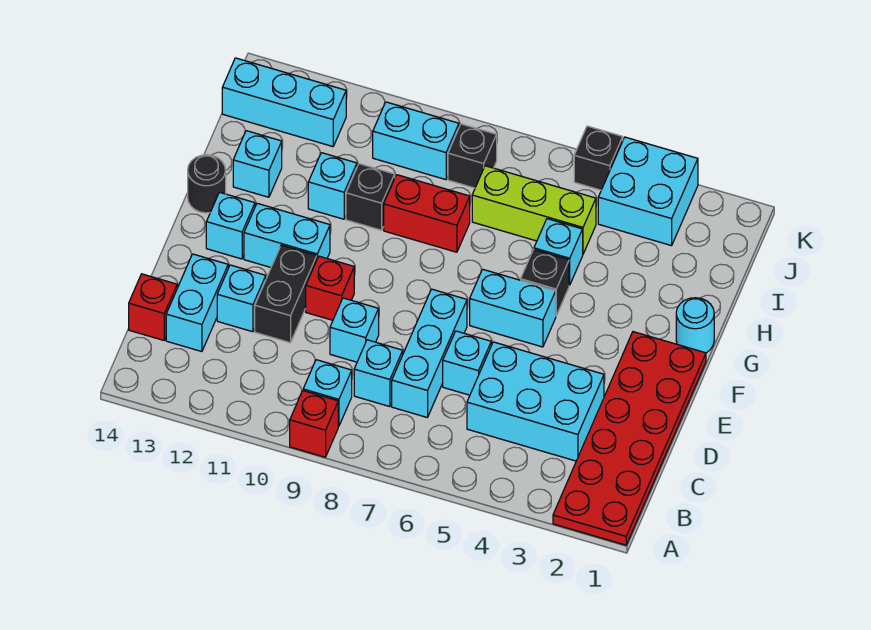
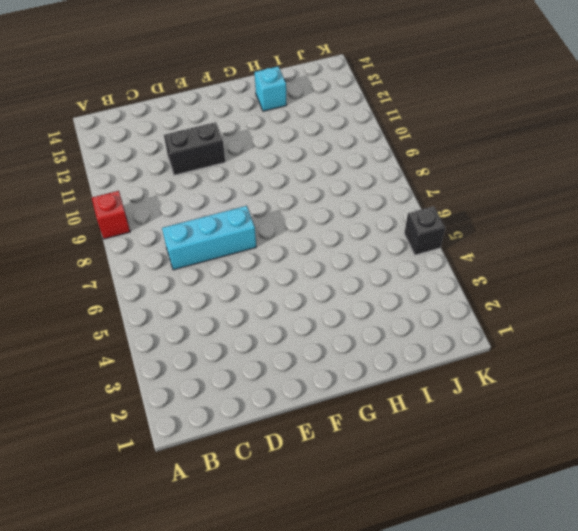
none -> red 2x6 plate [553,332,706,545]
none -> cyan 1x1 brick [303,360,352,426]
none -> cyan 2x3 brick [467,342,604,461]
none -> cyan 1x1 brick [354,340,403,407]

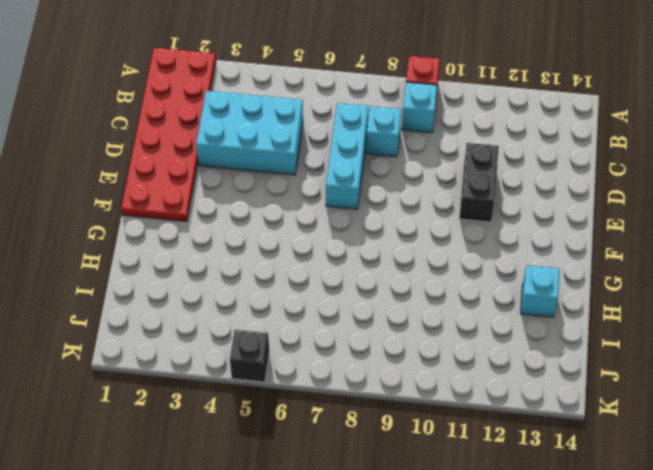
none -> cyan 1x2 brick [166,254,228,352]
none -> red 1x1 brick [129,274,177,340]
none -> cyan 1x1 brick [443,331,491,395]
none -> cyan 1x1 brick [330,298,379,362]

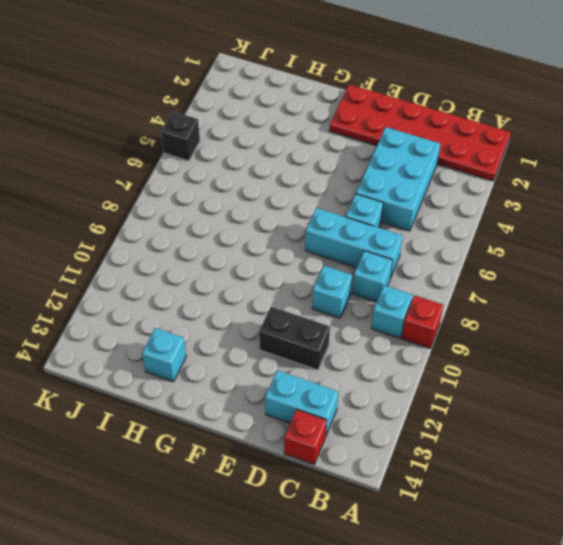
none -> cyan 1x1 brick [217,265,266,332]
none -> red 1x1 brick [306,256,354,320]
none -> cyan 1x2 brick [470,269,556,347]
none -> cyan 1x2 brick [244,203,330,267]

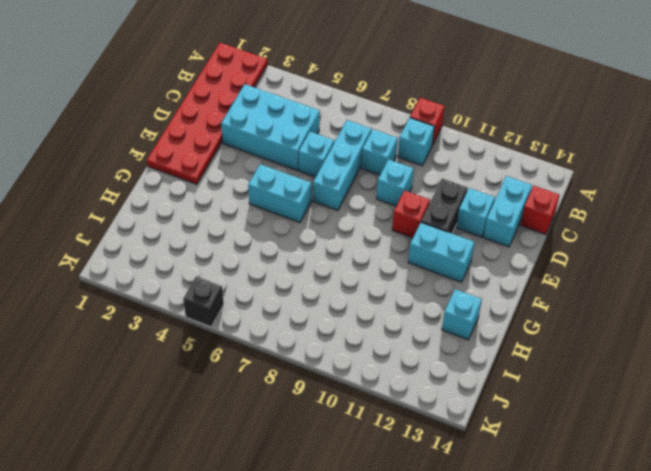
none -> cyan 1x1 brick [206,192,255,259]
none -> cyan 1x1 round brick [676,298,714,353]
none -> black 1x1 brick [521,250,569,316]
none -> black 1x1 round brick [188,155,226,213]

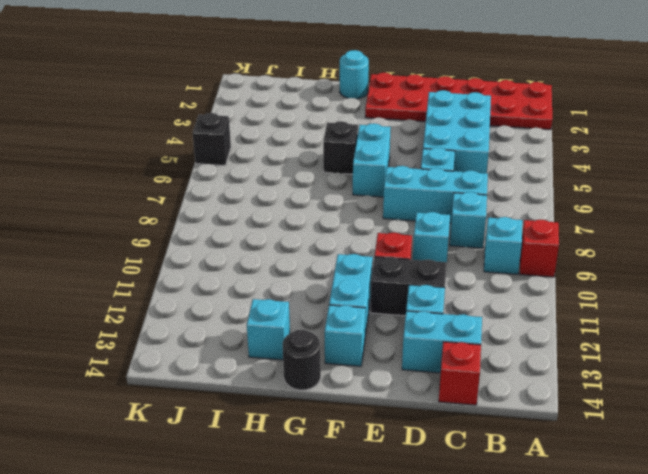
none -> cyan 1x1 brick [534,219,583,285]
none -> red 1x2 brick [384,175,470,252]
none -> black 1x1 brick [346,164,395,230]
none -> cyan 1x1 brick [308,153,357,219]

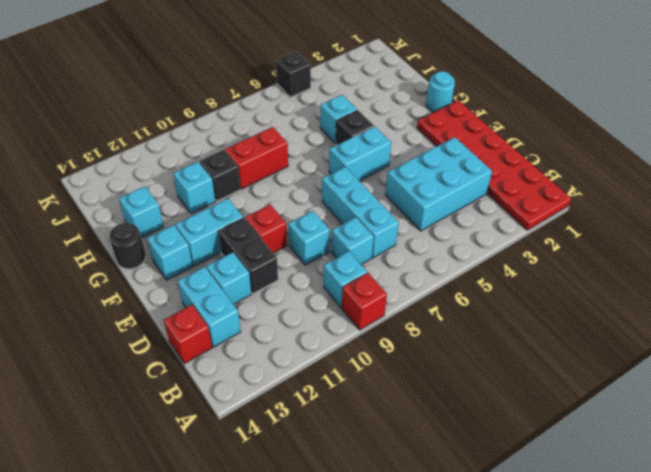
none -> cyan 1x1 brick [443,331,491,395]
none -> lime 1x3 brick [472,166,596,254]
none -> cyan 2x2 brick [598,137,698,246]
none -> black 1x1 brick [448,124,497,188]

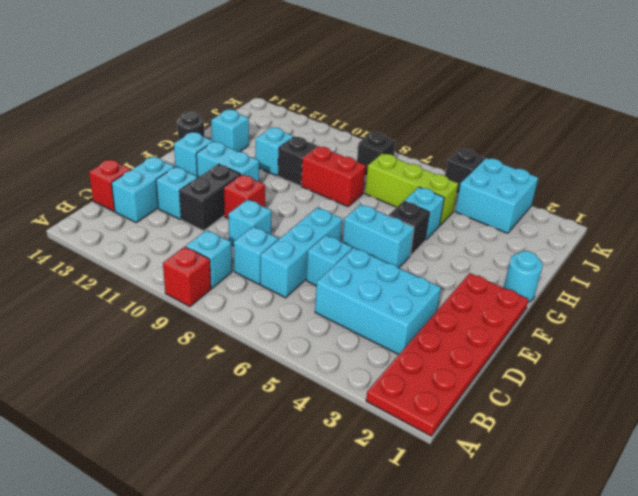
none -> cyan 1x2 brick [373,102,459,180]
none -> cyan 1x3 brick [222,58,346,147]

